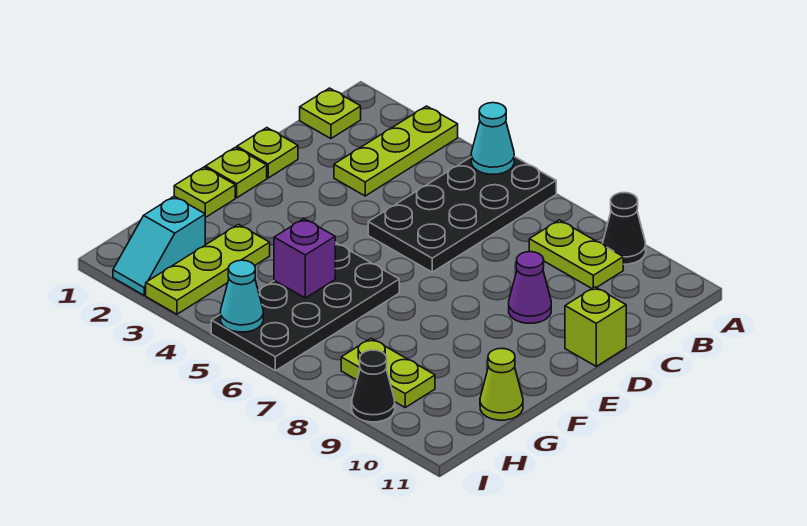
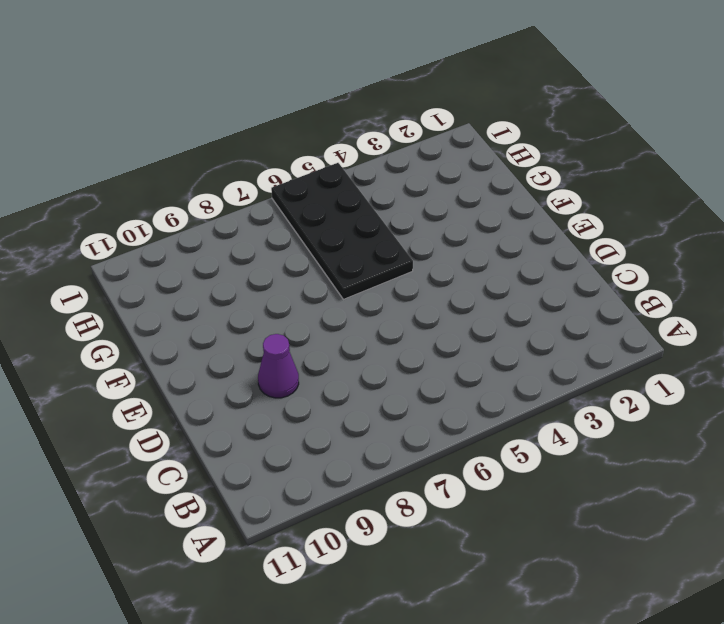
none -> lime 1x3 plate [334,106,458,196]
none -> black 2x4 plate [368,157,556,272]
none -> black 1x1 cone [603,193,646,264]

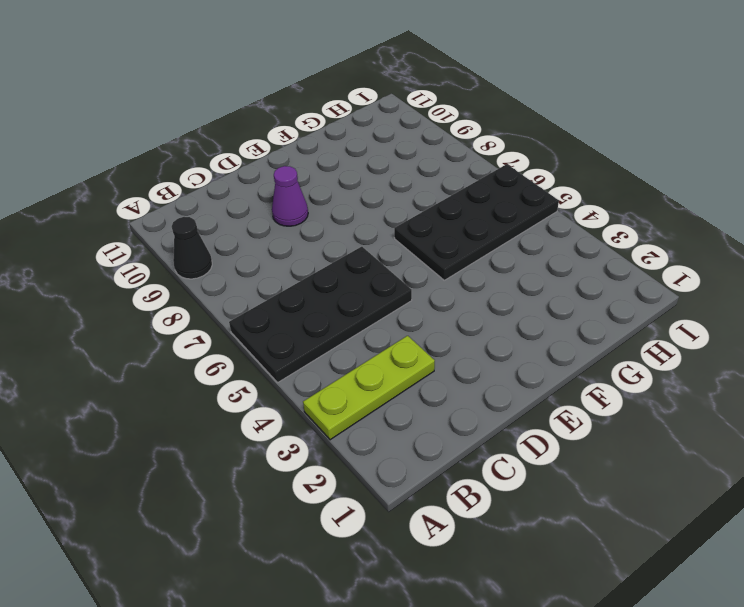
none -> lime 1x1 plate [300,88,361,139]
none -> lime 1x2 plate [529,220,623,288]
none -> lime 1x1 plate [237,128,298,178]

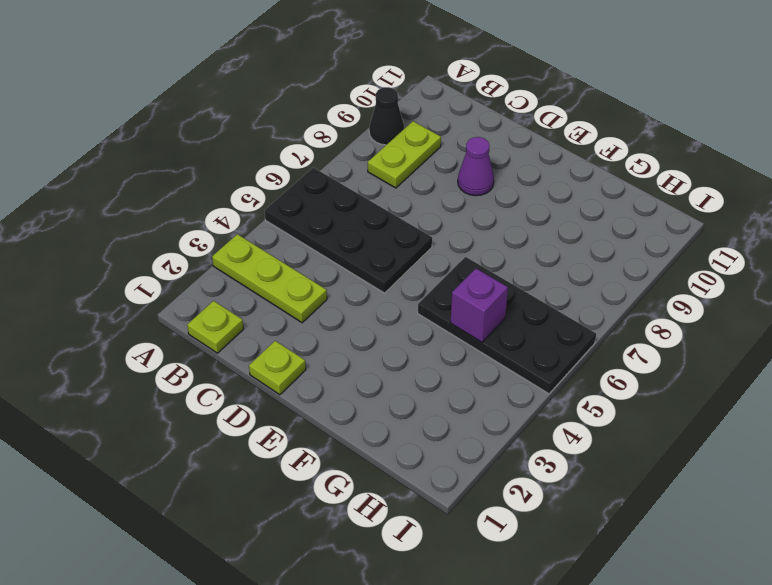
none -> lime 1x1 brick [565,287,626,366]
none -> lime 1x1 plate [206,147,267,198]
none -> lime 1x1 plate [174,167,235,218]

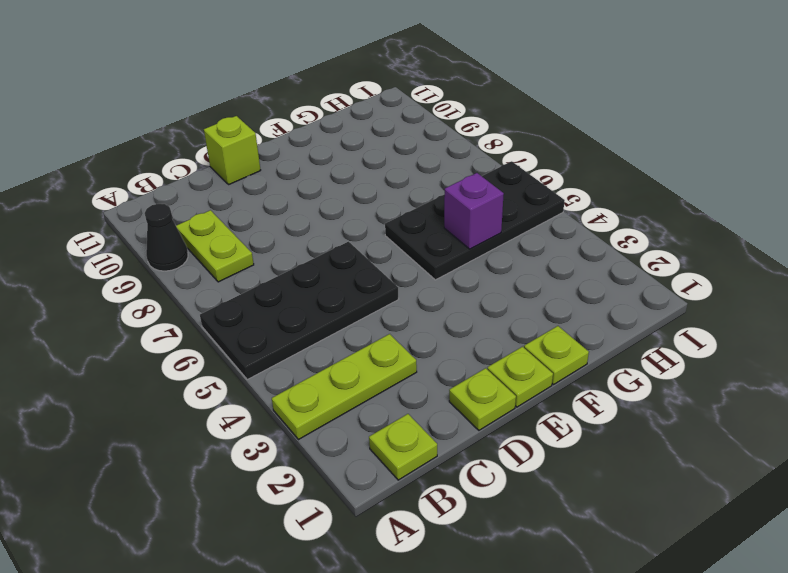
none -> purple 1x1 cone [509,252,551,323]
none -> lime 1x3 plate [146,224,270,314]
none -> lime 1x1 cone [480,348,523,420]

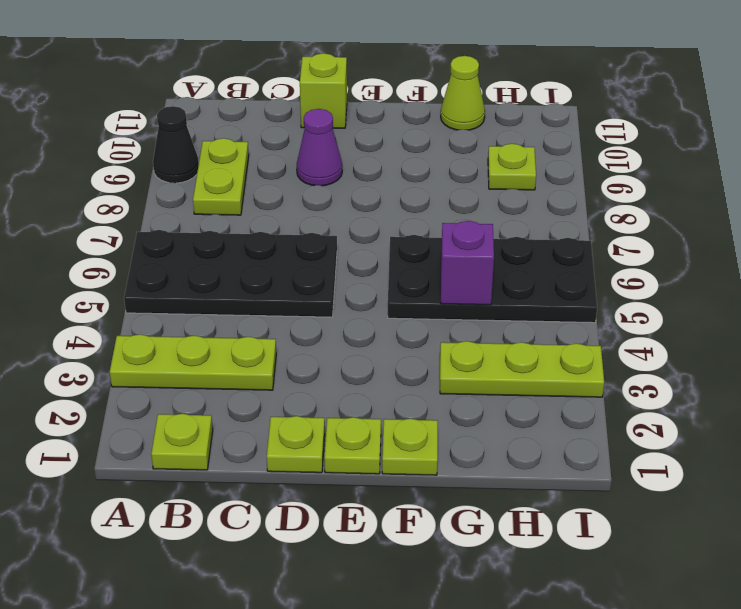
lime 1x1 plate [488,144,536,190] -> lime 1x2 plate [341,338,435,407]
none -> cyan 1x2 slope [113,196,205,295]
none -> black 1x1 cone [352,350,395,422]
none -> cyan 1x1 cone [471,103,514,174]

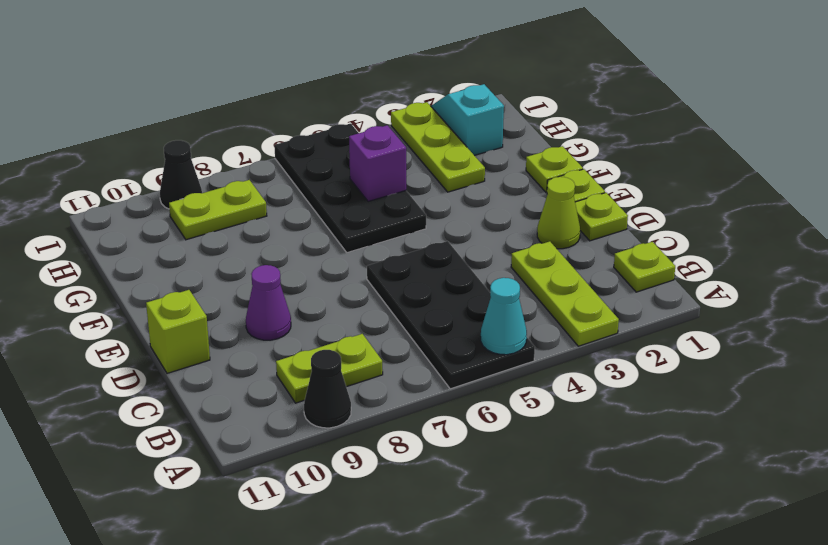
lime 1x1 cone [537,177,580,249] -> lime 1x1 cone moved to [480,348,523,420]
none -> cyan 1x1 cone [221,260,263,332]

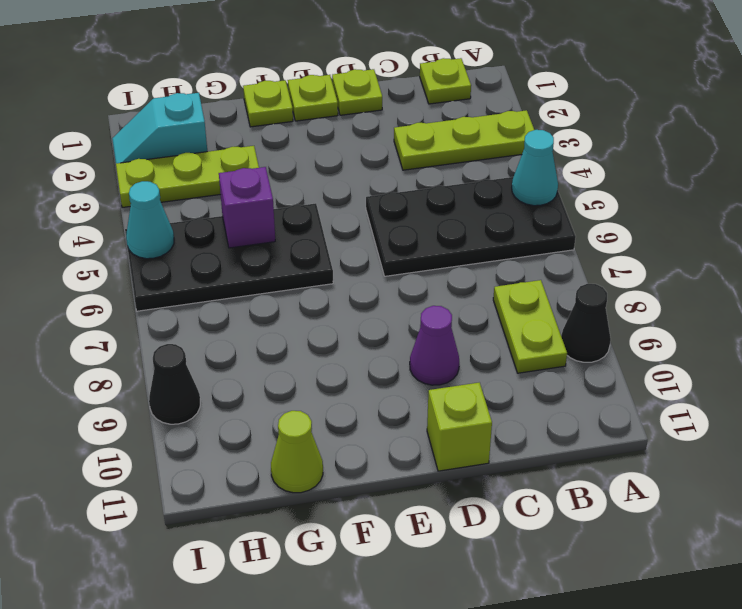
none -> lime 1x2 plate [341,338,435,407]

